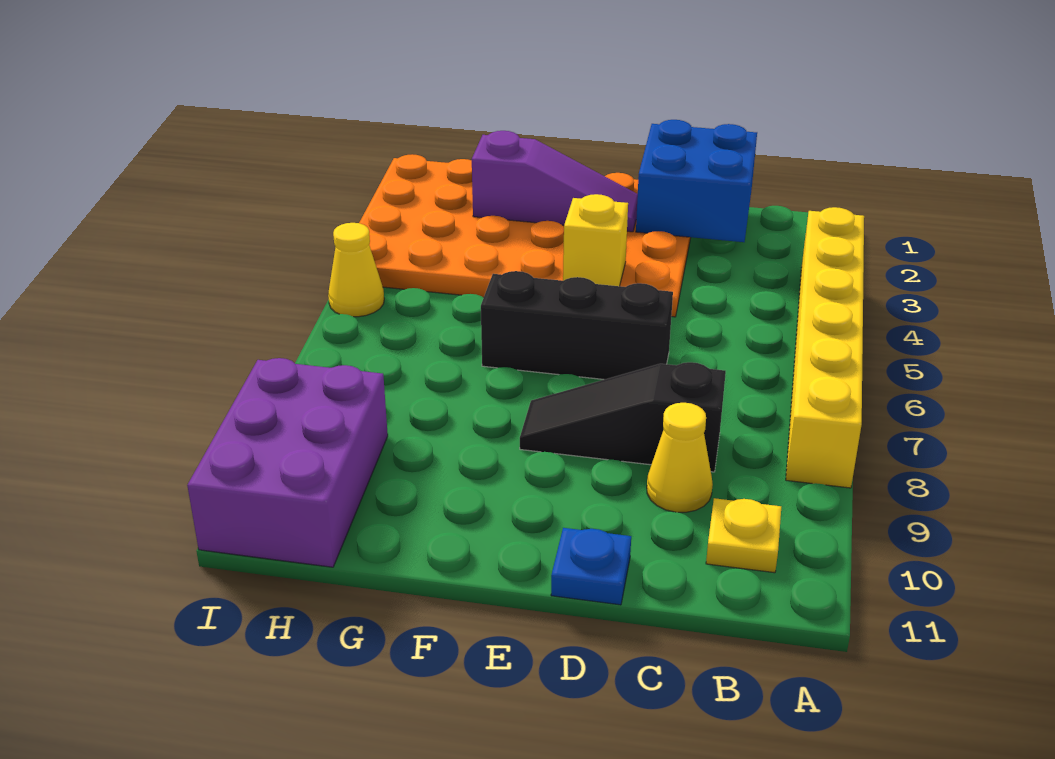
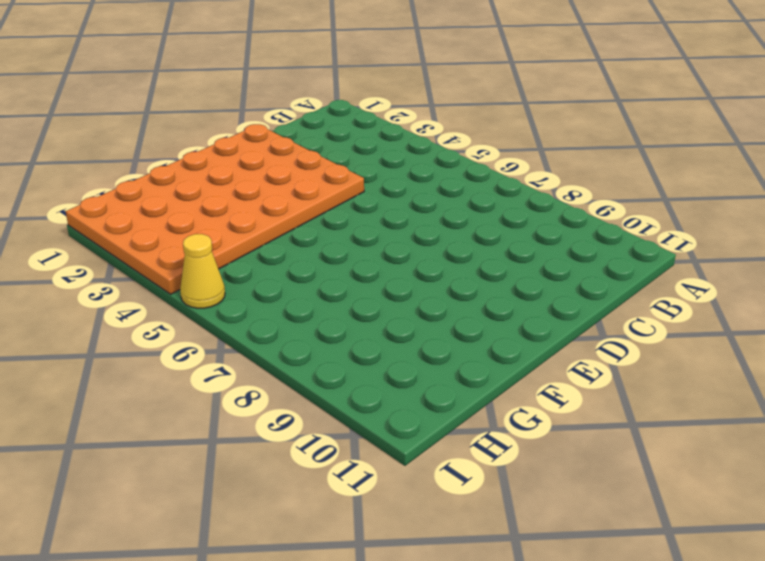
none -> yellow 1x6 brick [786,207,864,488]
none -> yellow 1x1 plate [706,498,781,573]
none -> black 1x3 slope [520,362,726,472]

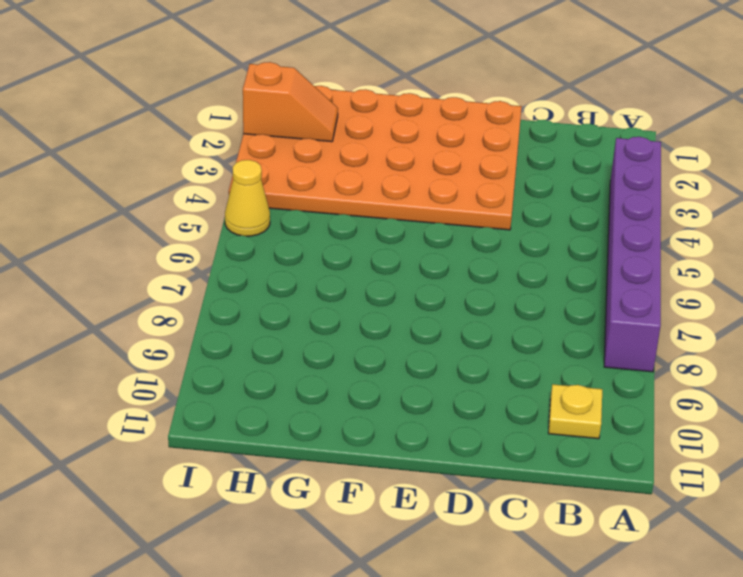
purple 1x6 brick [604,137,661,372] -> yellow 1x6 brick [786,207,864,488]
orange 1x2 slope [243,62,338,142] -> none
none -> black 1x3 slope [520,362,726,472]
none -> yellow 1x1 cone [647,403,713,512]
none -> black 1x3 brick [481,271,673,380]

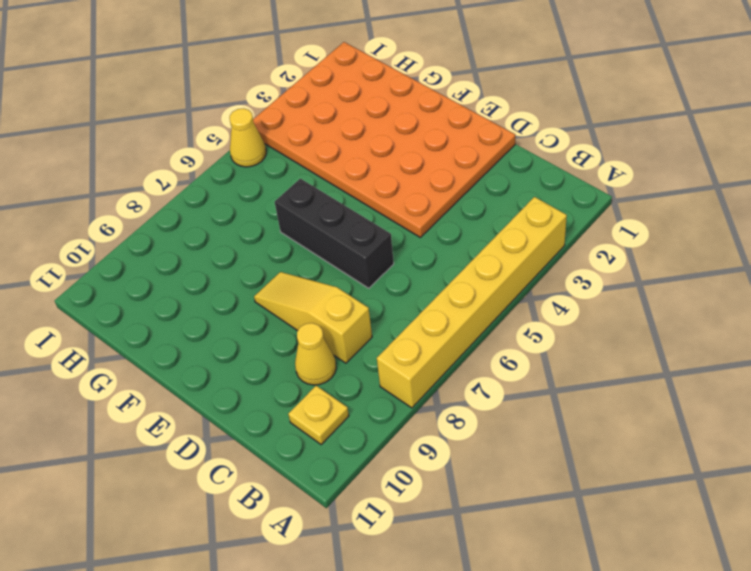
yellow 1x3 slope [254,272,372,363] -> black 1x3 slope [520,362,726,472]
none -> blue 1x1 plate [551,528,631,605]
none -> purple 2x3 brick [187,358,388,567]
none -> blue 2x2 brick [636,120,757,242]

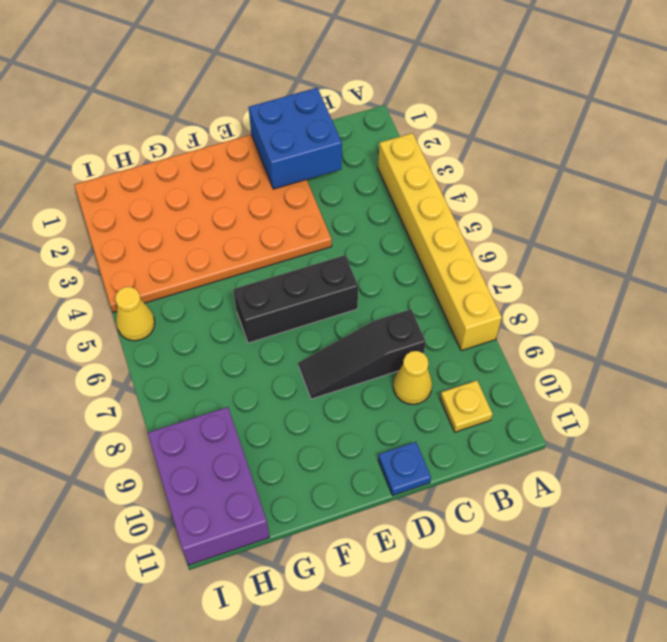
none -> purple 1x3 slope [472,131,638,232]
none -> yellow 1x1 brick [563,194,628,286]

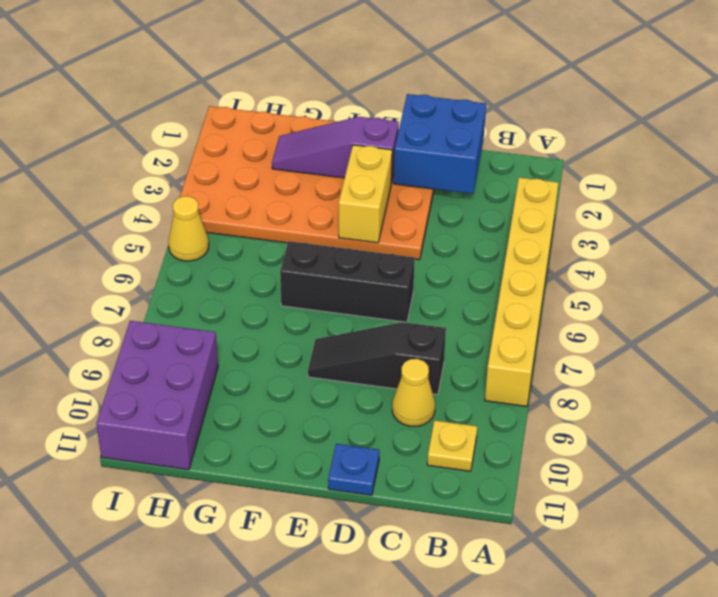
purple 1x3 slope [272,117,399,184] -> purple 1x3 slope turned to [472,131,638,232]
yellow 1x2 brick [339,145,392,243] -> yellow 1x1 brick [563,194,628,286]

